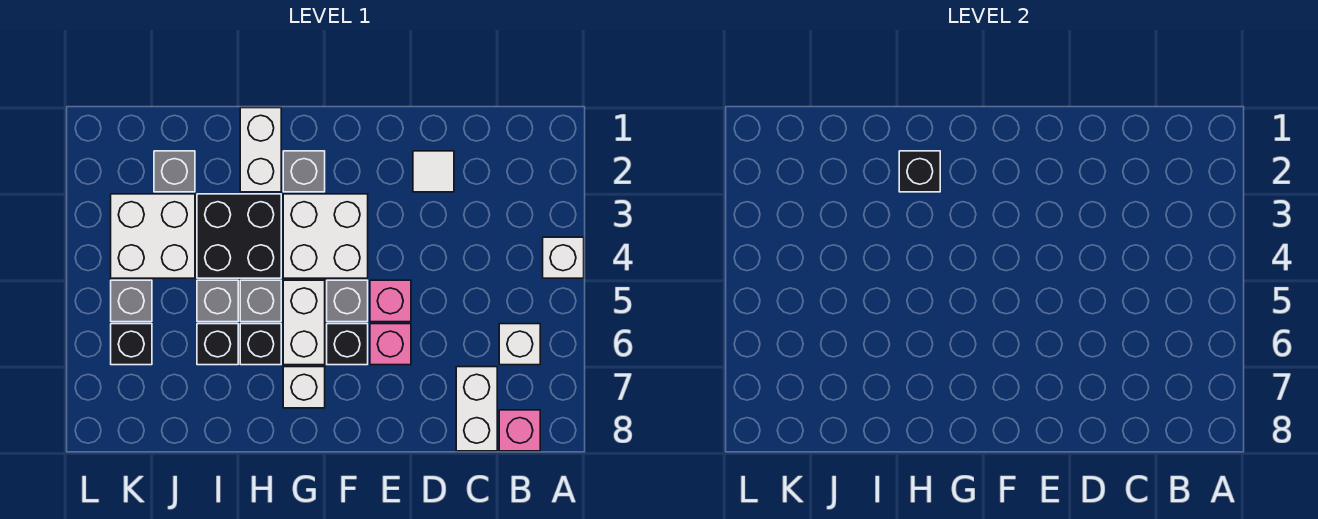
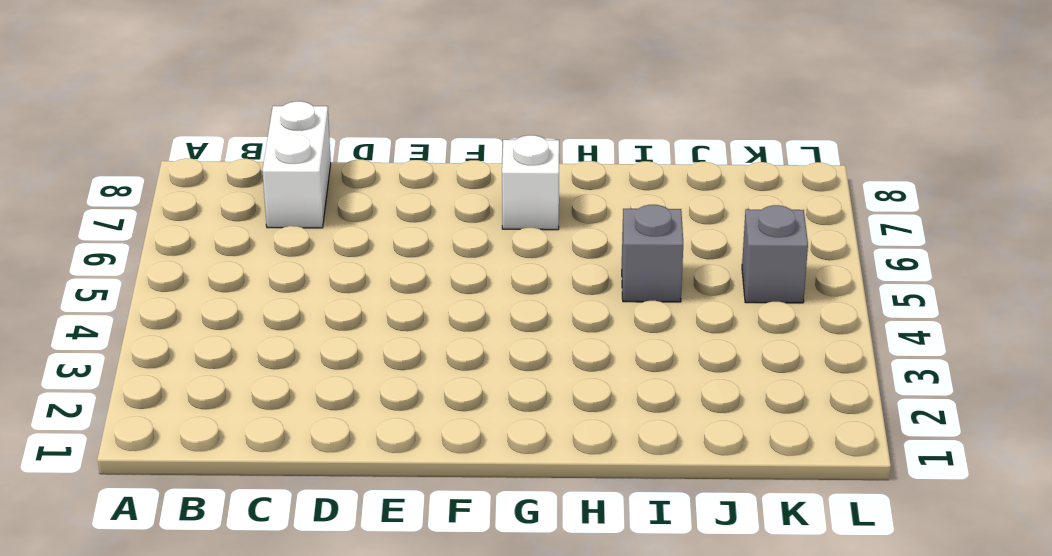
none -> white 1x1 brick [543,237,584,278]
none -> white 1x1 brick [499,324,540,365]
none -> pink 1x1 brick [499,410,540,451]

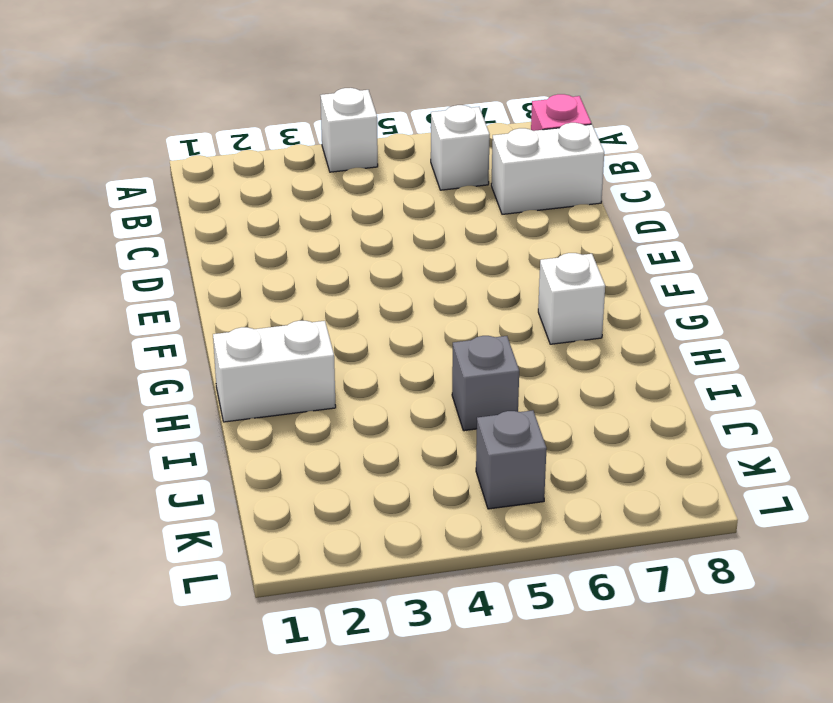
none -> white 1x1 tile [413,151,454,192]
none -> pink 1x1 brick [370,280,411,322]
none -> pink 1x1 brick [370,324,411,365]

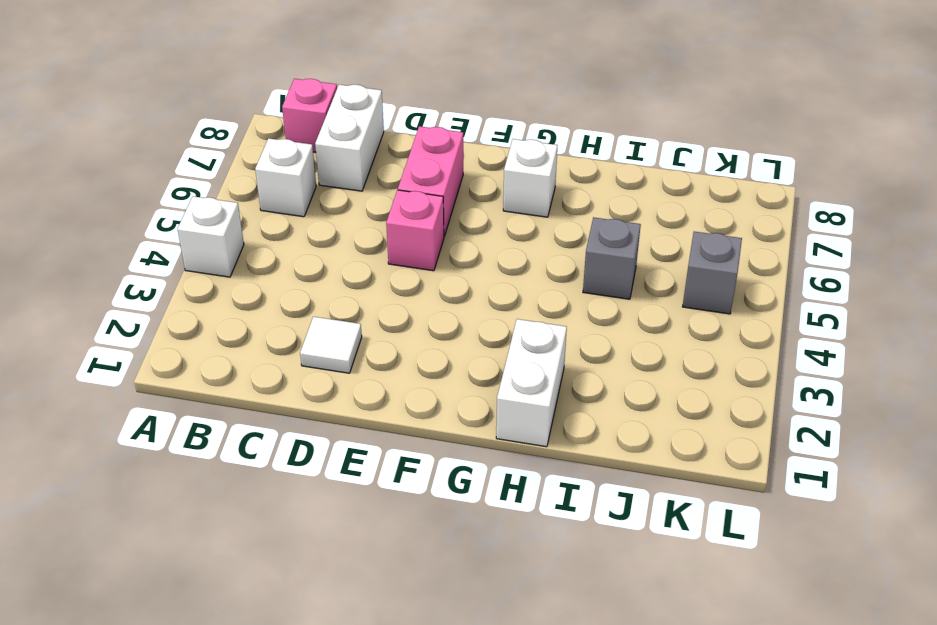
pink 1x2 brick [398,126,463,236] -> pink 1x1 brick [370,324,411,365]
none -> white 2x2 brick [283,194,368,278]
none -> grey 1x1 brick [327,280,368,322]
none -> black 1x1 brick [327,324,368,365]

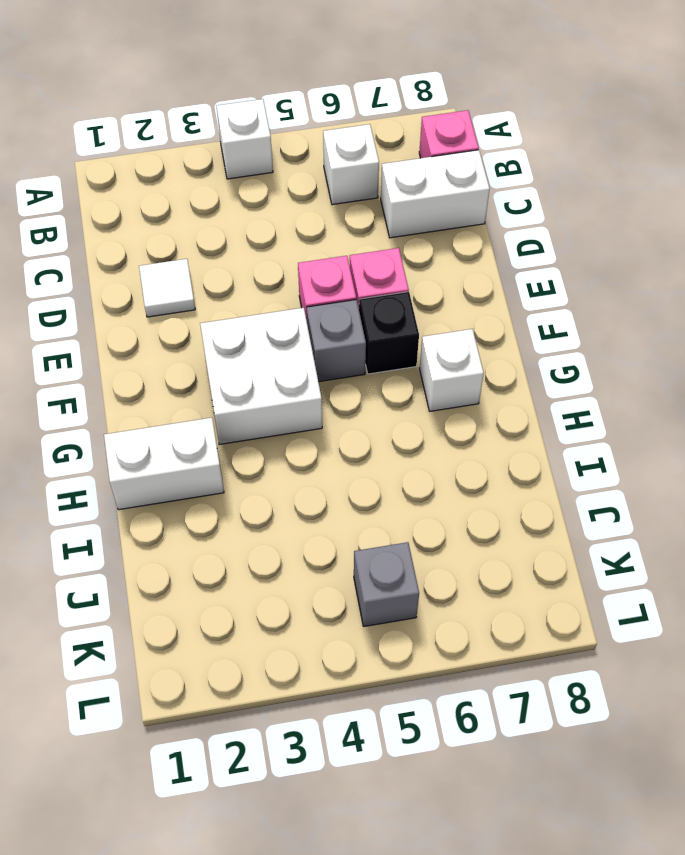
none -> grey 1x1 brick [283,151,325,192]
none -> white 1x2 brick [283,280,325,365]
none -> black 2x2 brick [197,194,281,278]

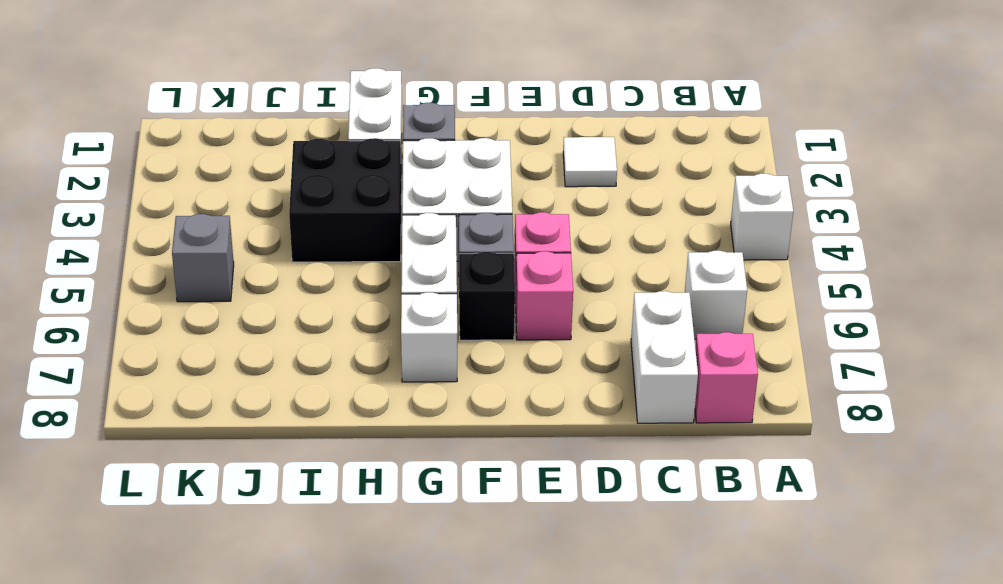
none -> grey 1x1 brick [240,280,281,322]
none -> black 1x1 brick [240,324,281,365]
none -> grey 1x1 brick [197,280,238,322]

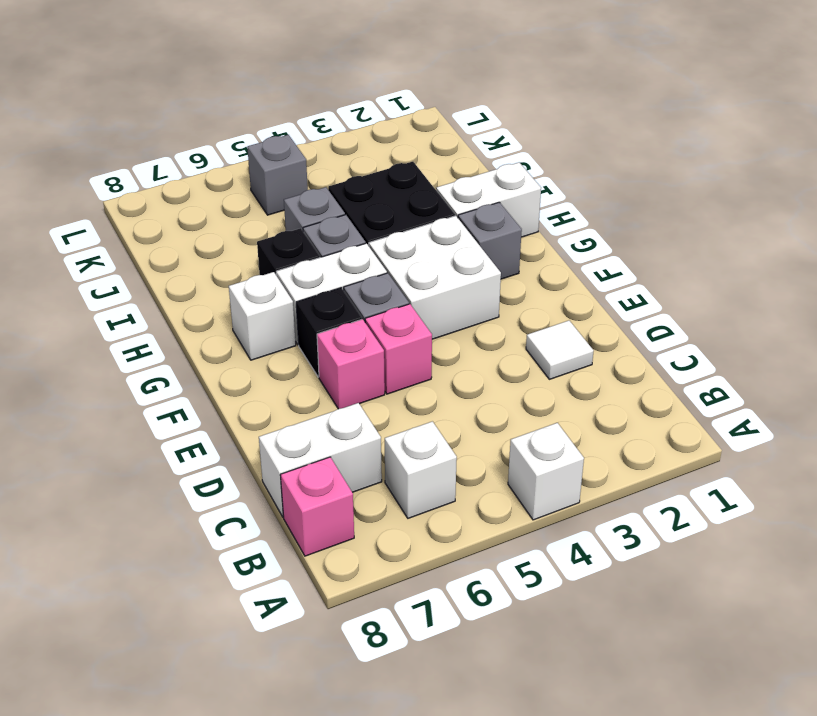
none -> black 1x1 brick [197,324,238,365]
none -> grey 1x1 brick [154,151,195,192]
none -> white 2x2 brick [111,194,195,278]

